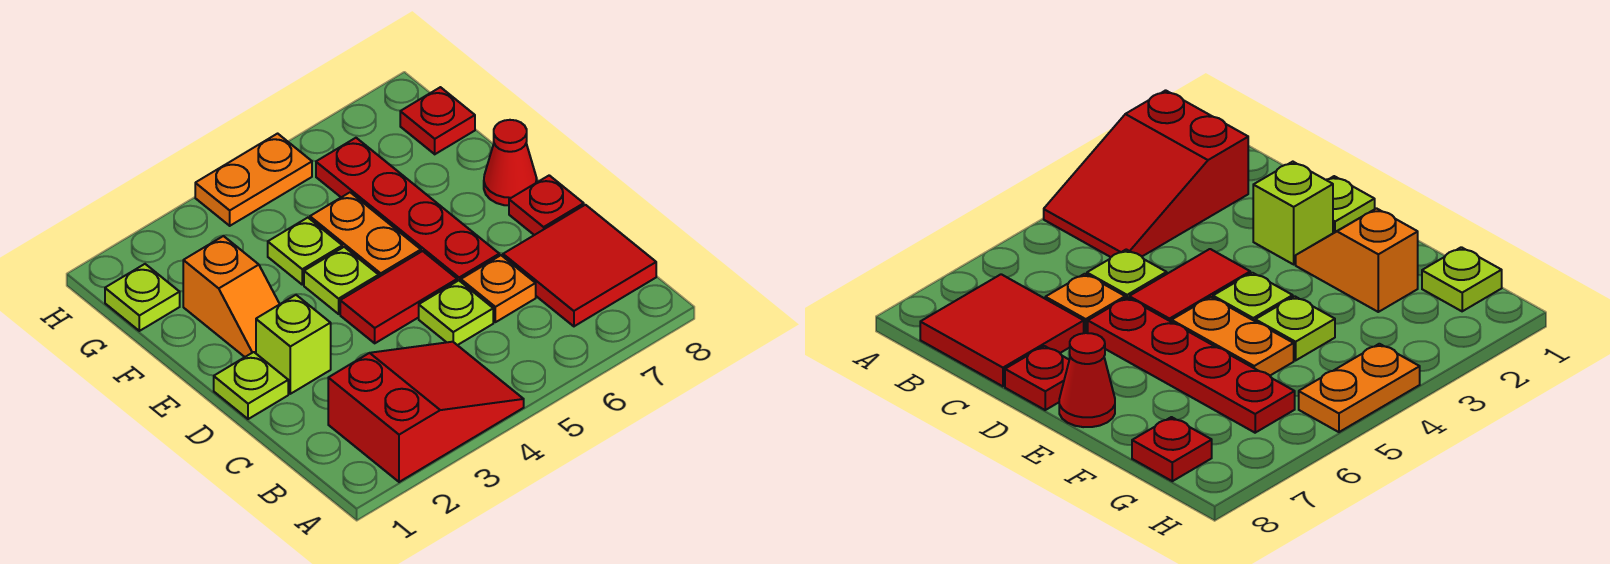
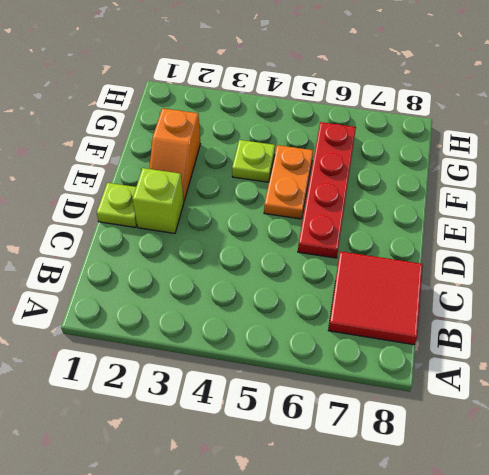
none -> red 2x3 slope [328,342,524,482]
none -> lime 1x1 plate [419,281,493,345]
none -> orange 1x1 plate [461,255,536,322]

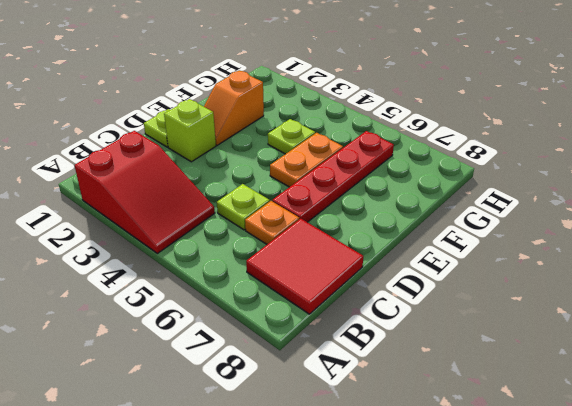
none -> red 1x2 tile [340,251,457,343]
none -> red 1x1 plate [509,175,584,235]
none -> lime 1x1 plate [304,247,379,314]

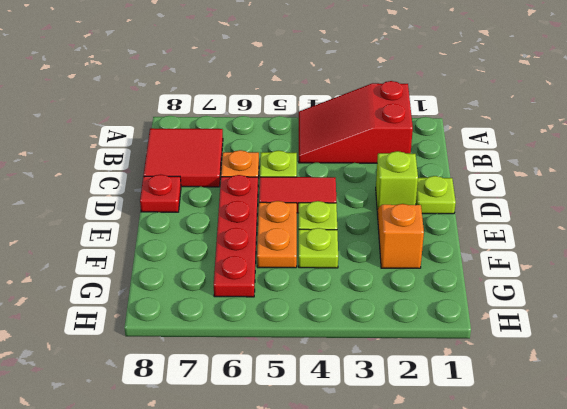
none -> red 1x1 cone [484,120,537,205]
none -> lime 1x1 plate [105,264,180,331]
none -> red 1x1 plate [400,87,475,154]

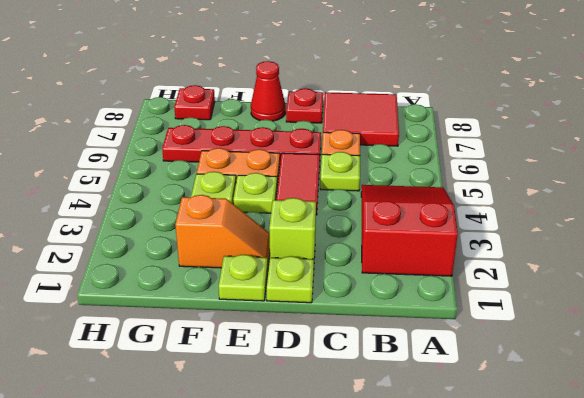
lime 1x1 plate [219,255,268,301] -> lime 1x1 plate moved to [105,264,180,331]
none -> orange 1x2 plate [195,134,312,226]

